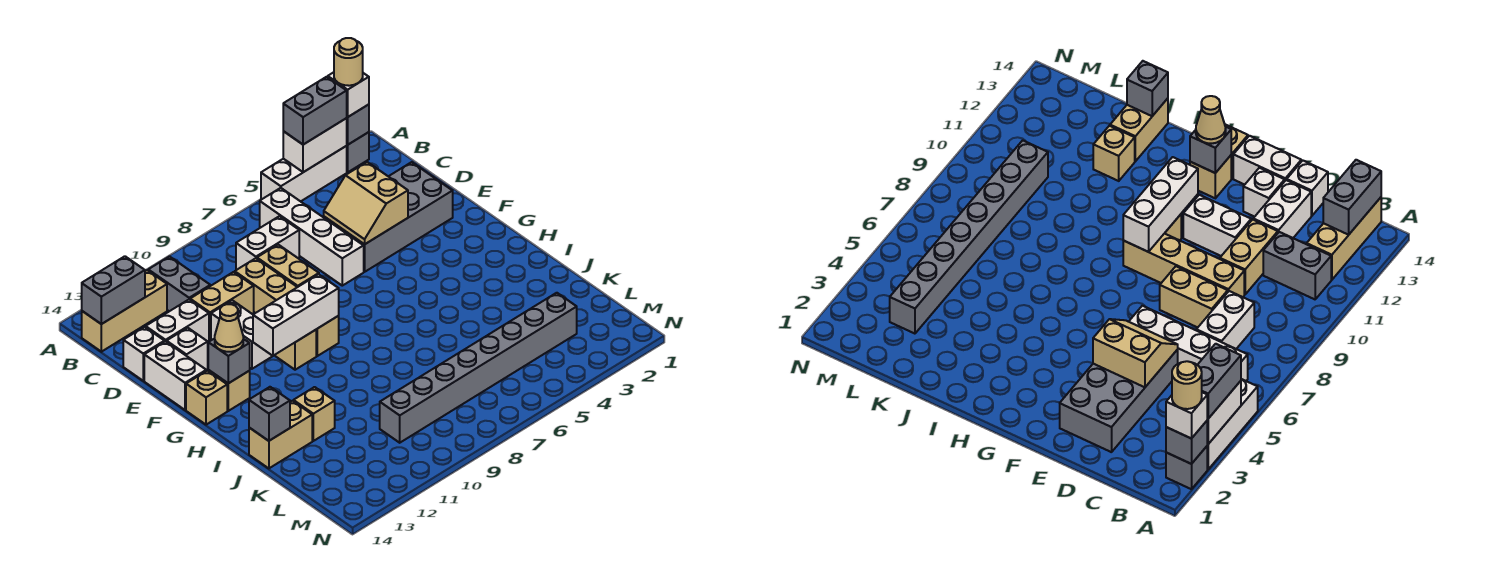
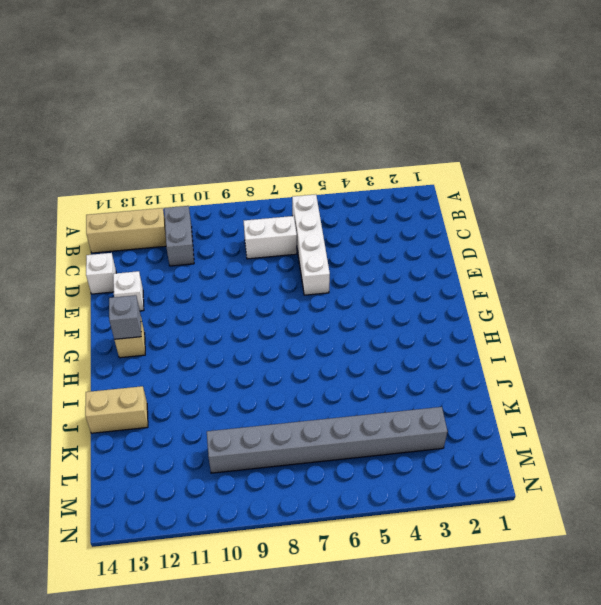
none -> grey 1x1 brick [347,132,369,172]
none -> white 1x3 brick [261,146,347,201]
none -> grey 2x4 brick [324,162,453,272]
none -> tan 1x2 brick [257,245,319,287]

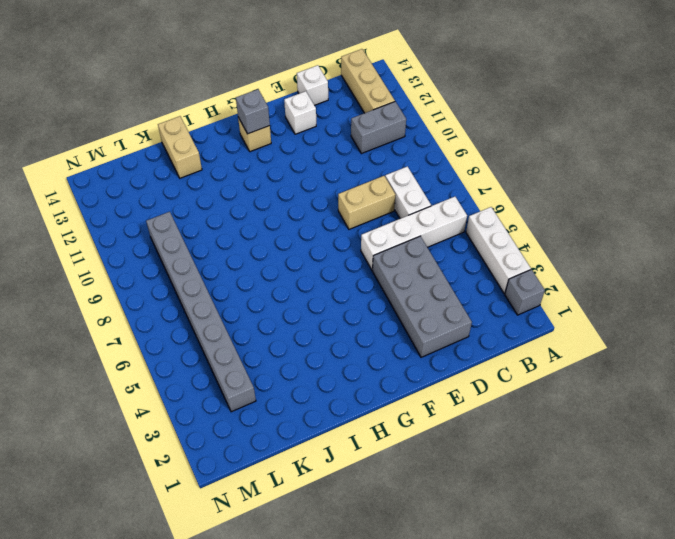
none -> tan 1x4 brick [235,258,339,356]
none -> tan 1x2 brick [190,272,254,340]
none -> white 1x2 brick [146,300,209,342]
none -> white 1x2 brick [211,300,272,369]

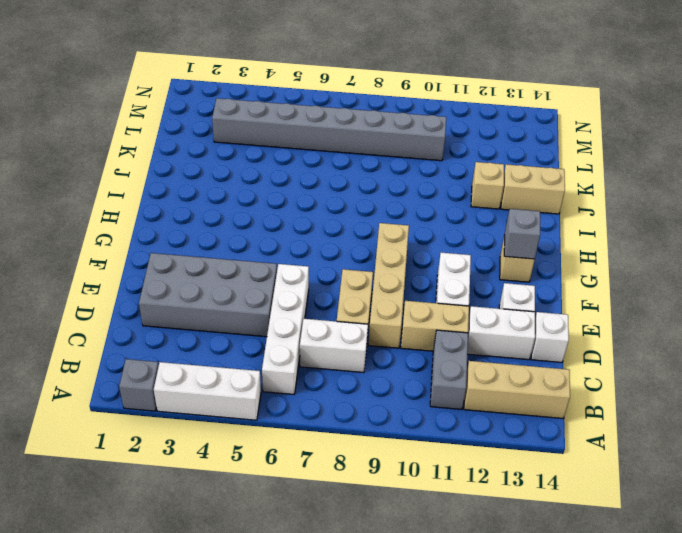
none -> white 1x2 brick [144,341,206,410]
none -> tan 1x1 brick [275,330,316,370]
none -> tan 1x1 brick [186,371,227,425]
none -> grey 1x1 brick [347,105,369,145]

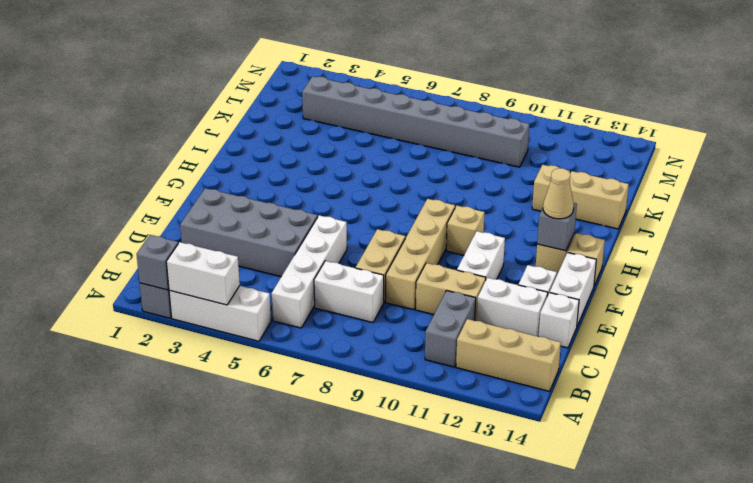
none -> grey 1x2 brick [82,256,145,324]
none -> tan 2x2 slope [324,162,408,244]
none -> white 1x3 brick [253,274,339,356]
none -> grey 1x1 brick [249,387,290,441]

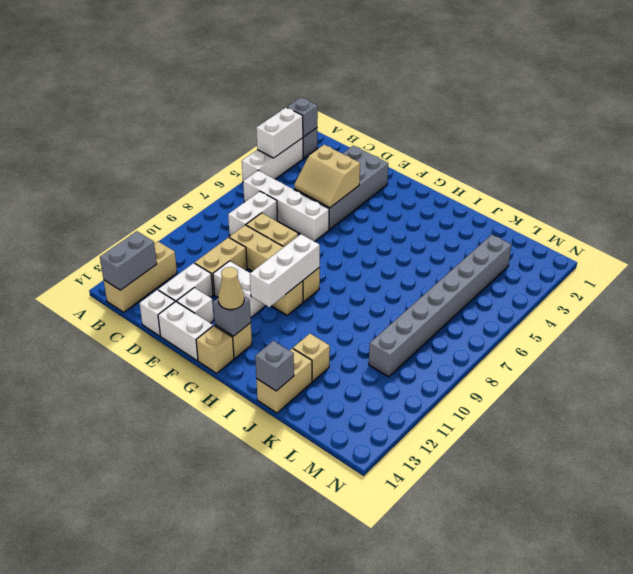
none -> grey 1x2 brick [148,257,210,311]
none -> white 1x1 brick [328,72,369,117]
none -> grey 1x2 brick [283,77,347,145]
none -> tan 1x1 round brick [334,38,363,86]

